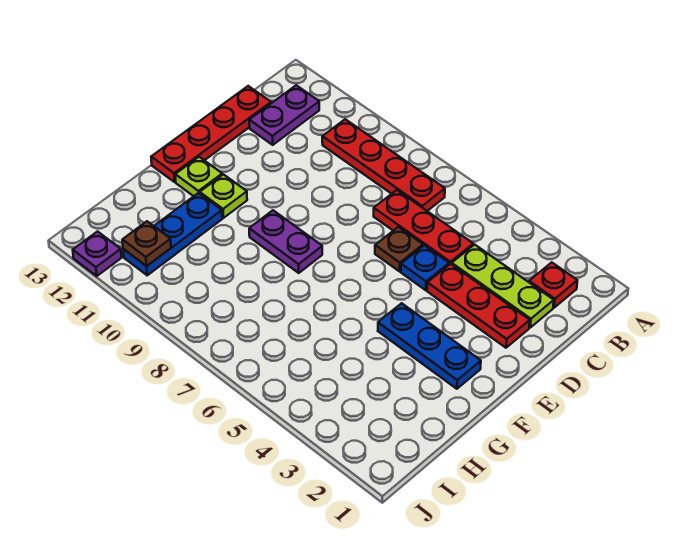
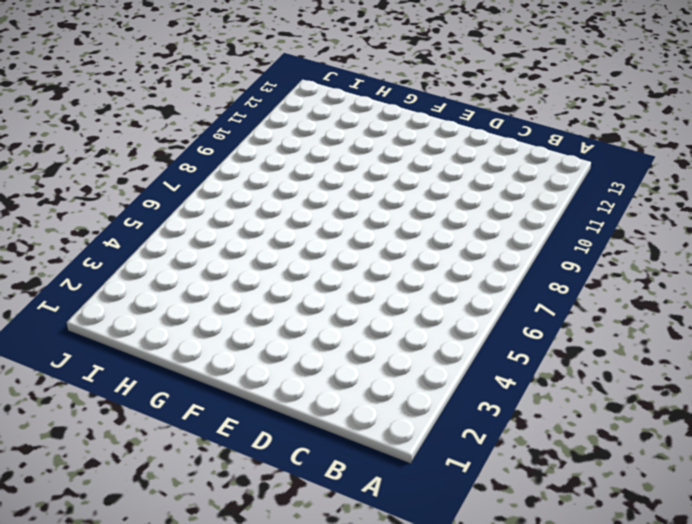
none -> red 1x1 plate [529,262,577,308]
none -> red 1x4 plate [322,119,445,211]
none -> purple 1x2 plate [249,85,319,145]

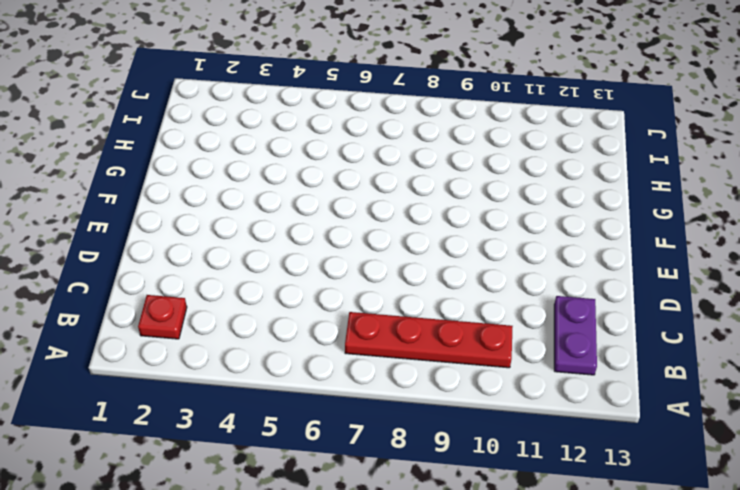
none -> lime 1x3 plate [452,245,554,327]
none -> red 1x3 plate [374,190,473,265]
none -> red 1x4 plate [151,86,271,182]

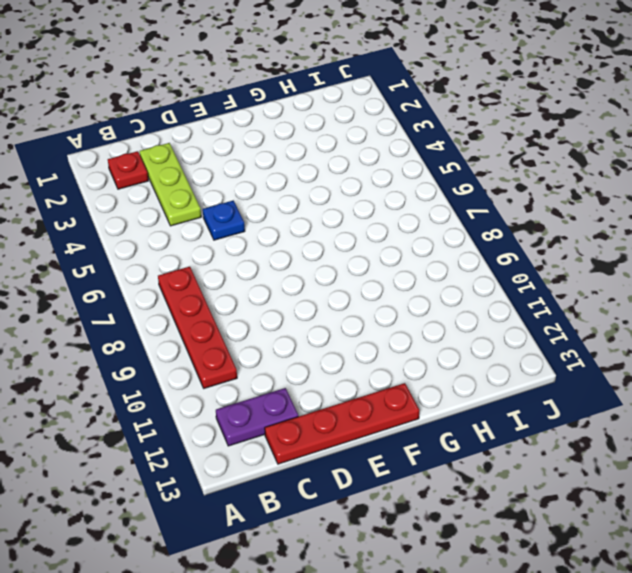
none -> red 1x3 plate [374,190,473,265]
none -> red 1x3 plate [427,264,530,348]
none -> brown 1x1 plate [375,227,423,271]

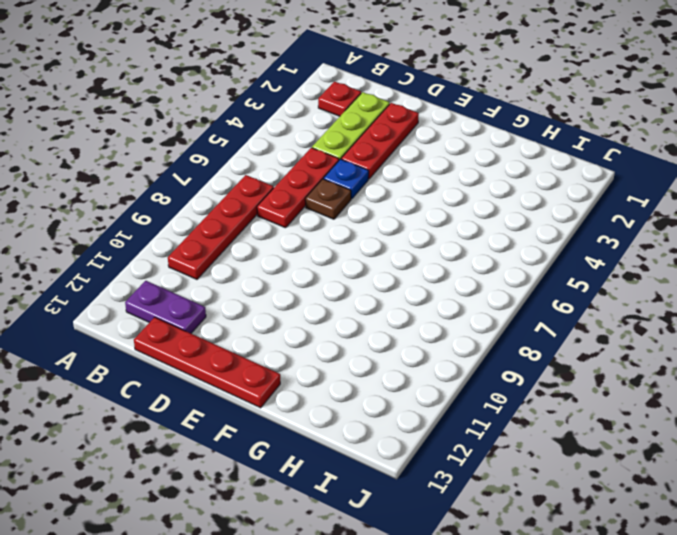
none -> blue 1x3 plate [378,303,481,389]
none -> purple 1x2 plate [249,210,322,273]
none -> lime 1x1 plate [200,174,247,218]

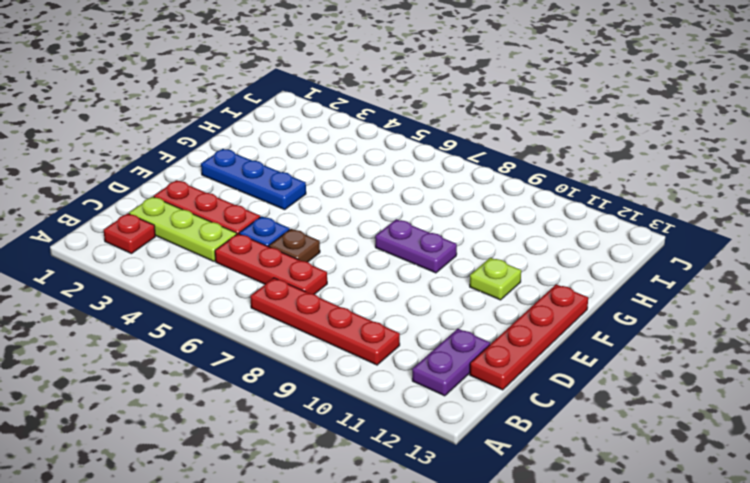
none -> lime 1x1 plate [175,157,222,196]
none -> blue 1x3 plate [123,193,222,275]
none -> purple 1x1 plate [73,232,121,276]

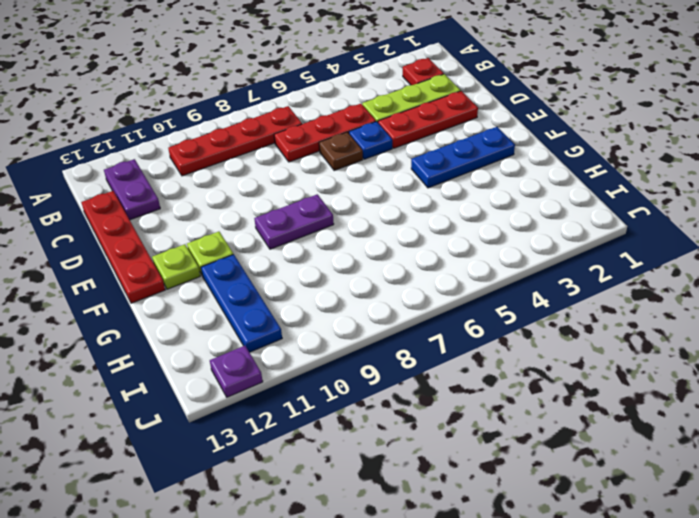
none -> brown 1x1 plate [122,221,171,266]

